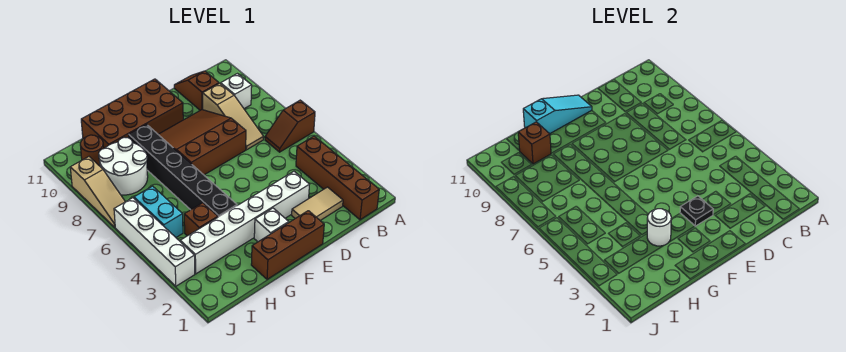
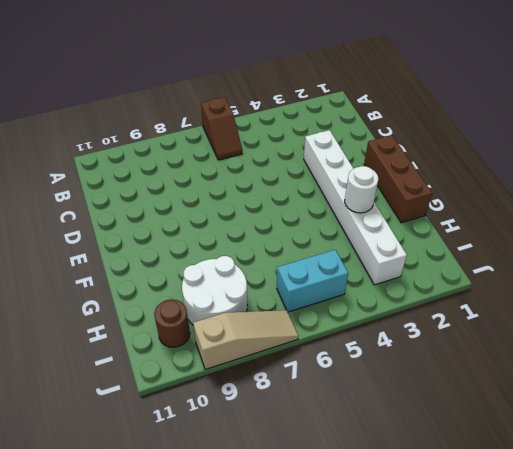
none -> brown 1x4 brick [296,136,379,220]
none -> white 1x1 brick [221,74,252,109]
none -> tan 1x2 tile [292,187,343,220]

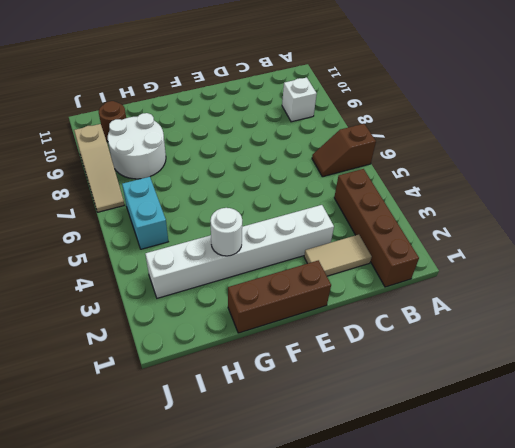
none -> tan 1x3 slope [203,83,264,150]
none -> brown 1x2 slope [174,71,219,110]
none -> brown 3x3 slope [158,110,246,175]

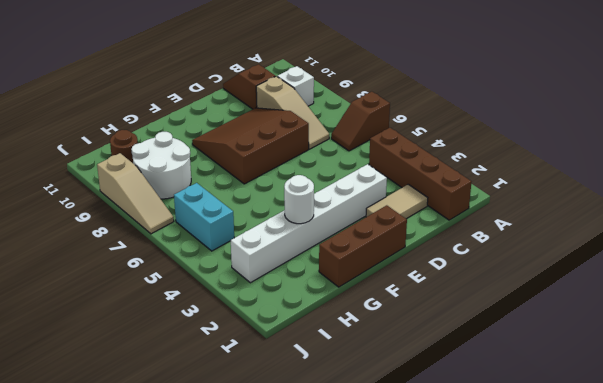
none -> brown 2x4 brick [81,79,183,148]
none -> white 1x1 brick [254,208,289,242]
none -> black 1x6 brick [129,124,237,217]

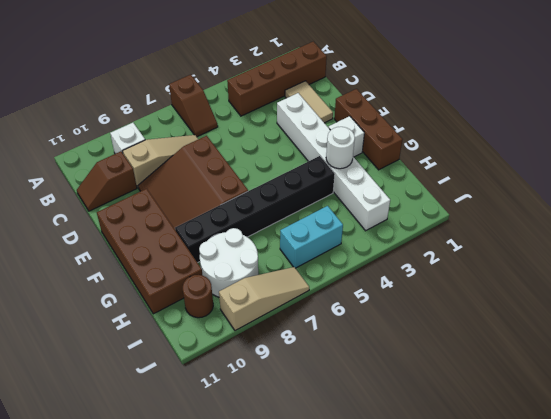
none -> brown 1x1 brick [184,203,218,236]
none -> white 1x4 brick [114,198,195,286]
none -> black 1x1 plate [680,196,713,226]

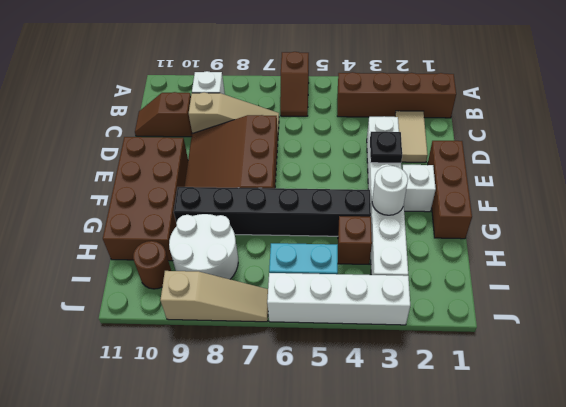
none -> cyan 1x3 slope [523,95,592,134]
none -> brown 1x1 brick [518,122,551,164]

